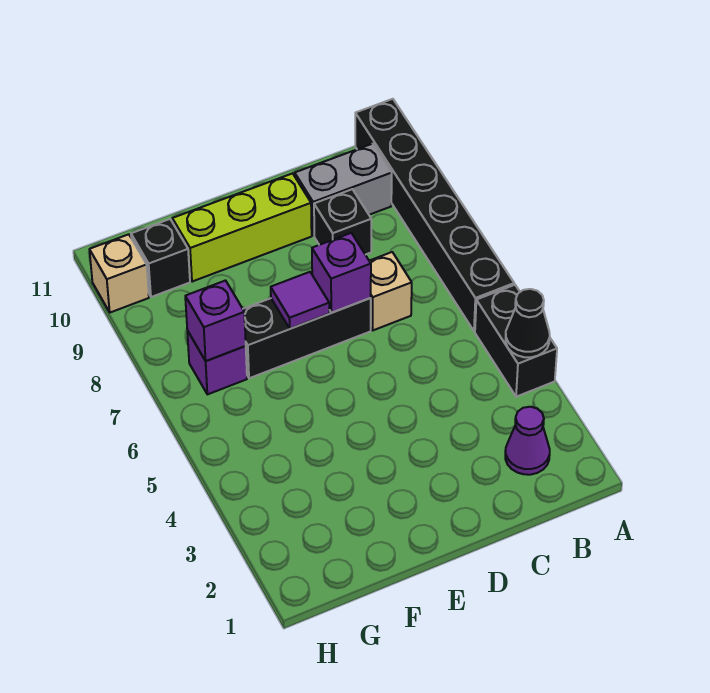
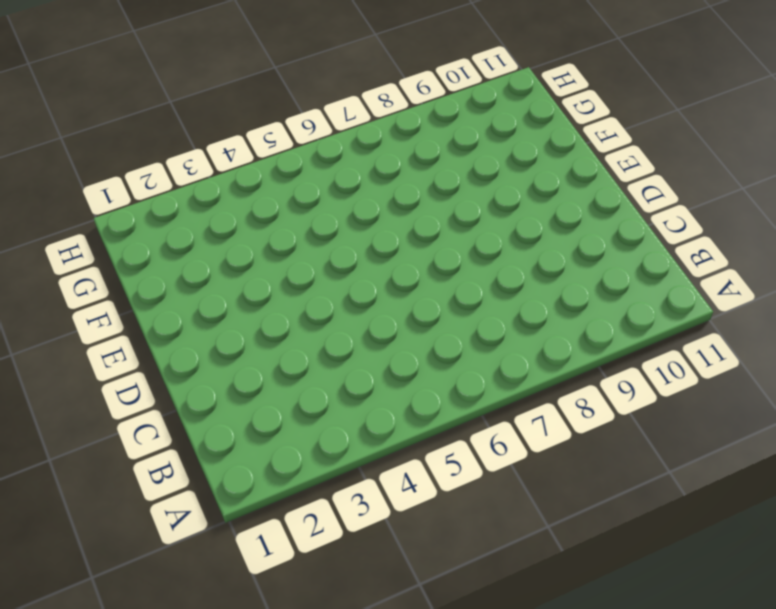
none -> black 1x2 brick [475,285,557,397]
none -> black 1x6 brick [355,99,514,331]
none -> purple 1x1 cone [505,407,550,475]

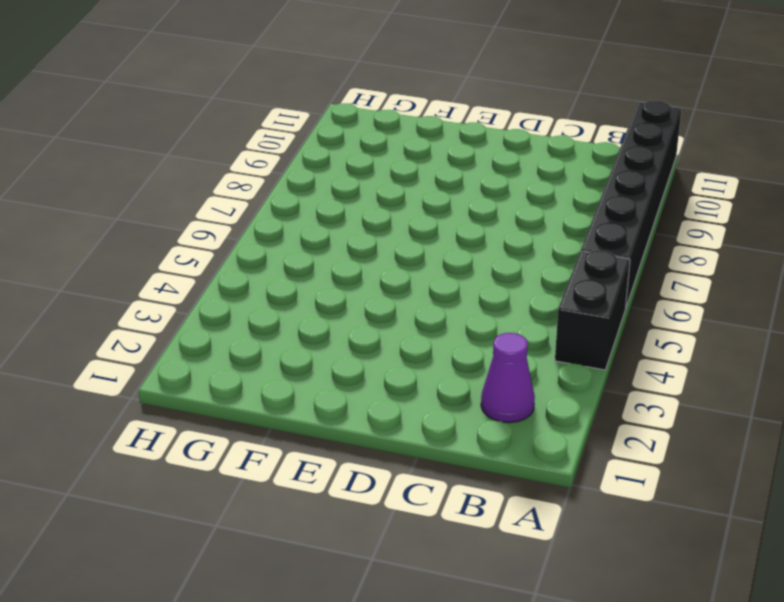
none -> grey 1x2 brick [295,144,392,235]
none -> tan 1x1 brick [370,252,412,331]
none -> black 1x1 brick [314,189,371,255]

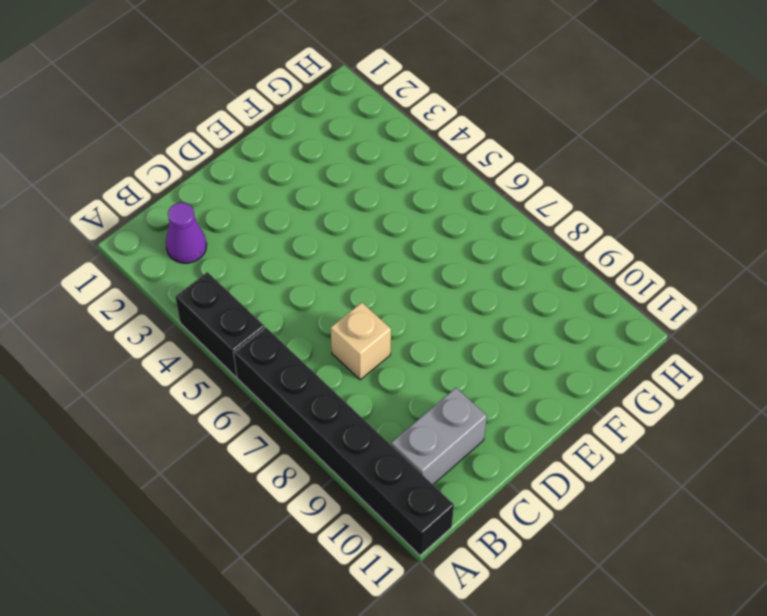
none -> black 1x1 brick [314,189,371,255]
none -> black 1x3 brick [243,298,371,378]
none -> lime 1x3 brick [172,173,312,282]

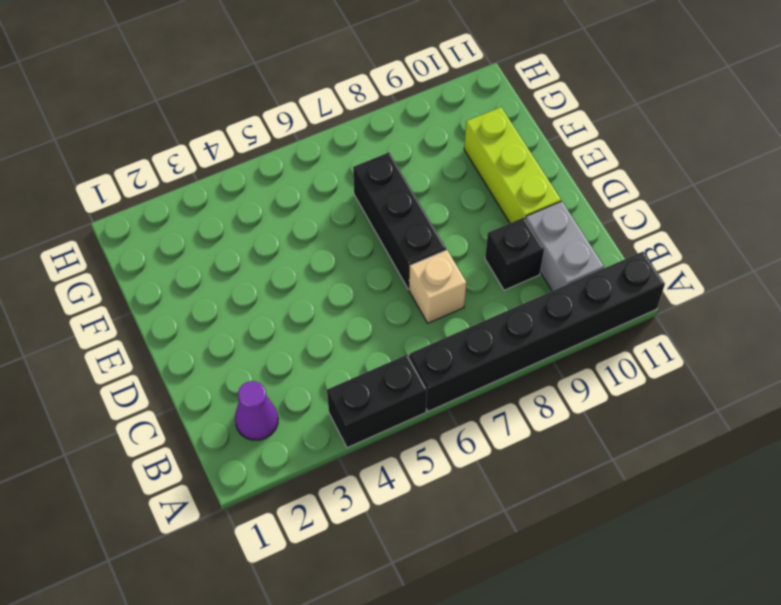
none -> purple 1x1 brick [187,331,247,394]
none -> black 1x1 brick [131,219,190,297]
none -> tan 1x1 brick [89,234,149,313]

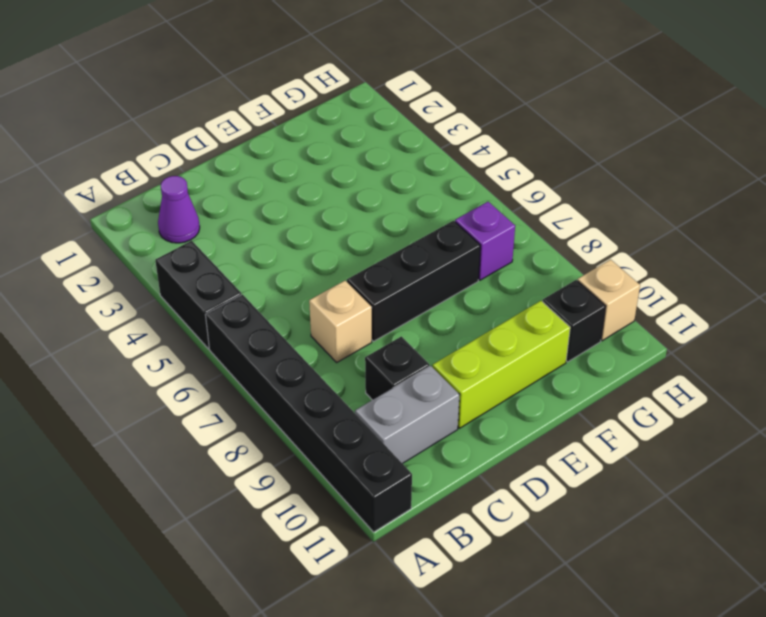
none -> black 1x1 cone [506,289,550,357]
none -> purple 1x1 brick [312,233,371,313]
none -> purple 1x1 tile [271,272,329,329]

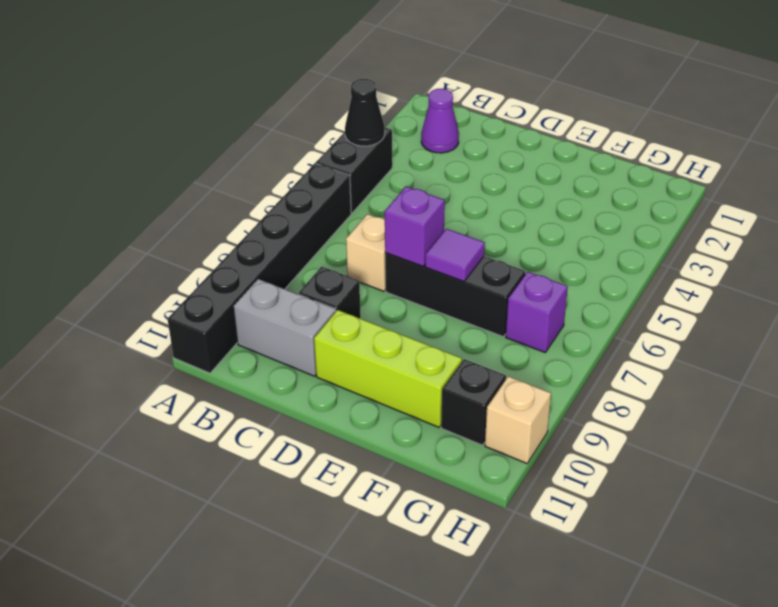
none -> purple 1x1 brick [185,281,246,361]

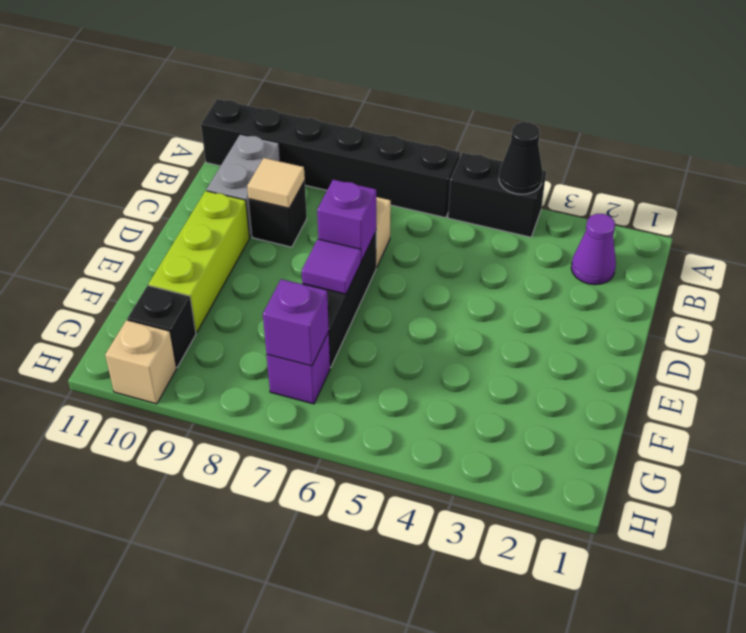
tan 1x1 tile [247,158,305,208] -> none

